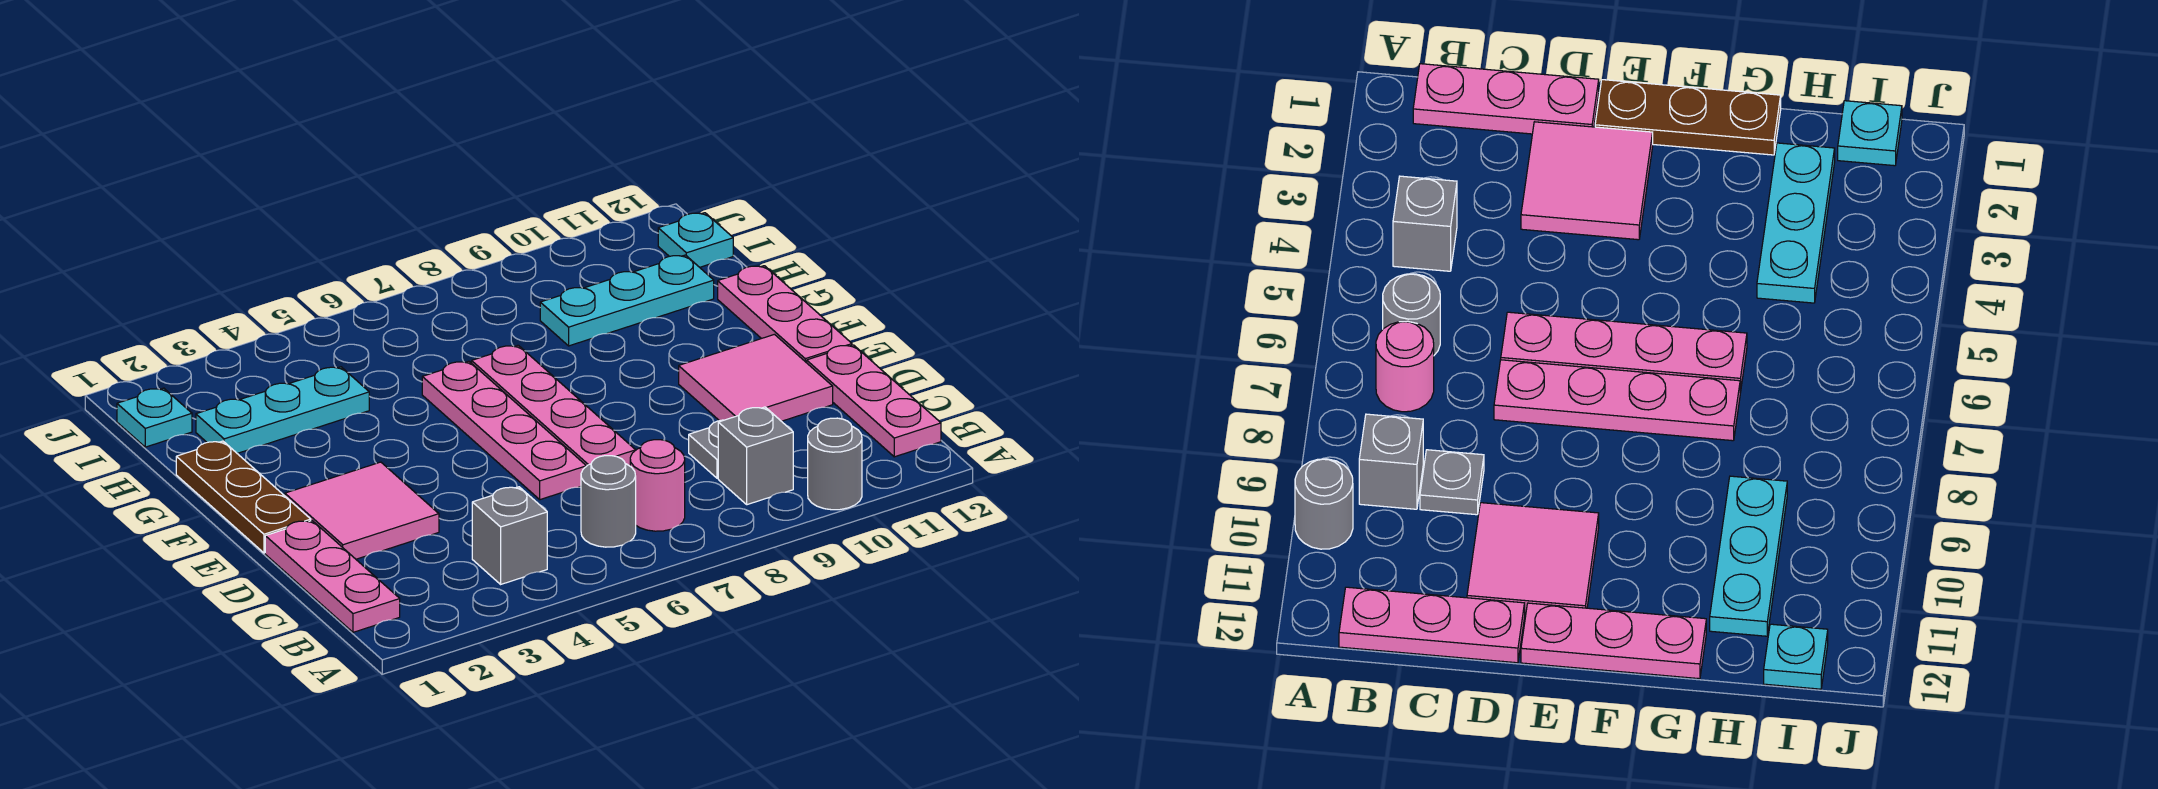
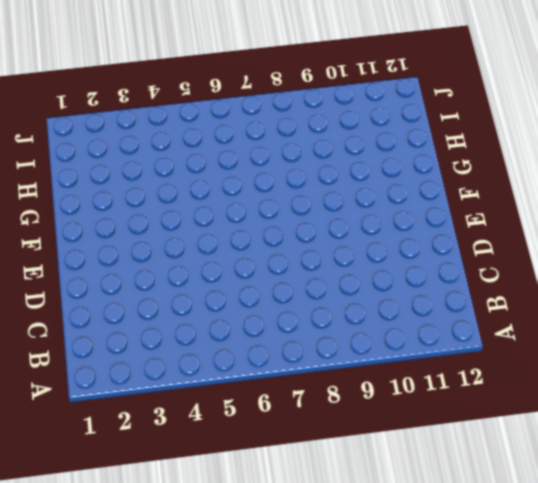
none -> grey 1x1 round brick [808,418,862,510]
none -> pink 1x3 plate [265,521,400,632]
none -> grey 1x1 brick [472,487,547,584]

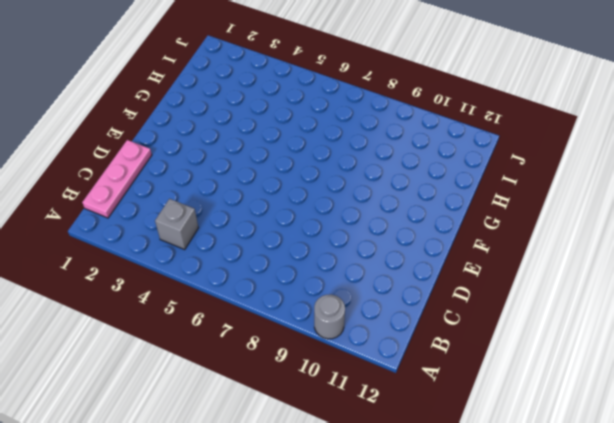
none -> grey 1x1 round brick [581,456,636,547]
none -> pink 1x1 round brick [630,440,685,531]
none -> grey 1x1 brick [718,407,793,505]

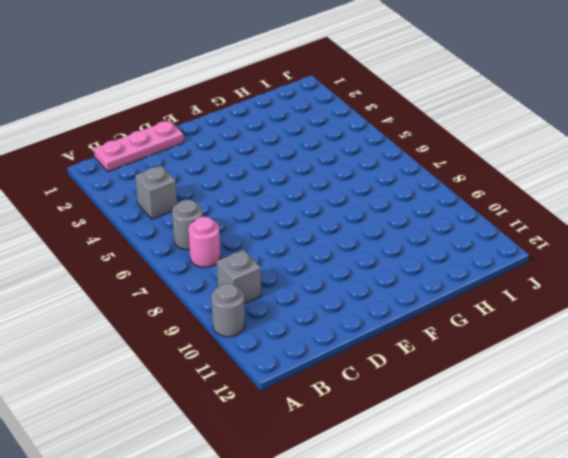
none -> pink 1x3 plate [807,345,941,457]
none -> grey 1x1 plate [689,420,723,478]
none -> pink 2x2 tile [285,462,439,559]

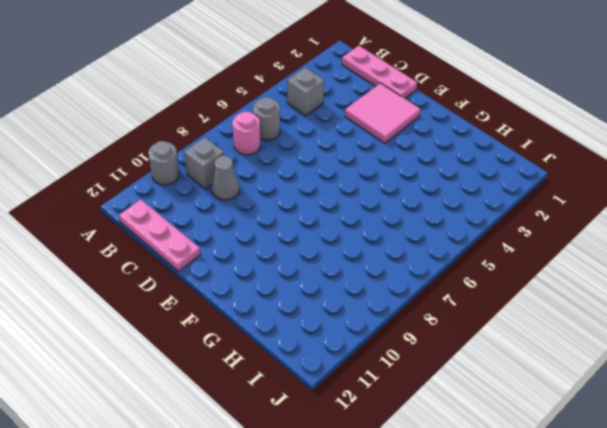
grey 1x1 cone [212,156,239,200] -> grey 1x1 plate [689,420,723,478]
none -> pink 1x4 plate [422,361,586,500]
none -> pink 1x4 plate [472,345,636,466]
none -> pink 2x2 tile [679,334,833,421]

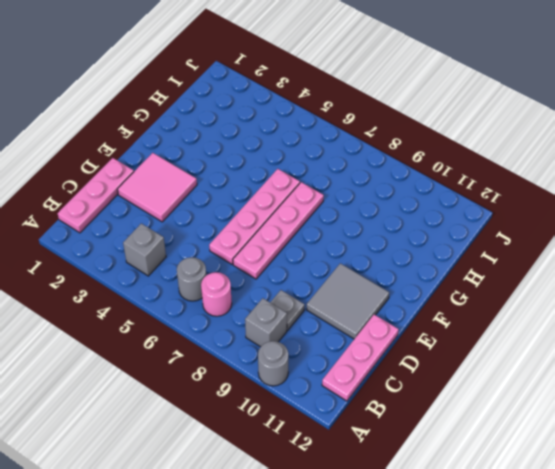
grey 2x2 tile [306,263,389,339] -> pink 2x2 tile [679,334,833,421]
none -> brown 1x3 plate [176,441,311,553]
none -> pink 1x3 plate [718,266,852,363]
none -> cyan 1x3 plate [196,367,369,454]

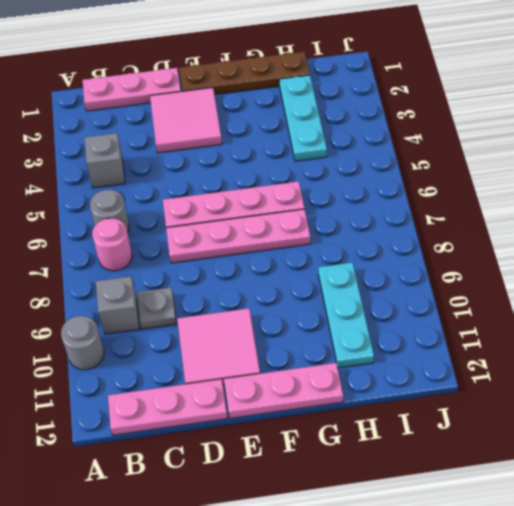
brown 1x4 plate [179,52,310,95] -> brown 1x3 plate [176,441,311,553]
none -> cyan 1x1 plate [117,388,192,447]
none -> cyan 1x1 plate [658,213,733,267]

